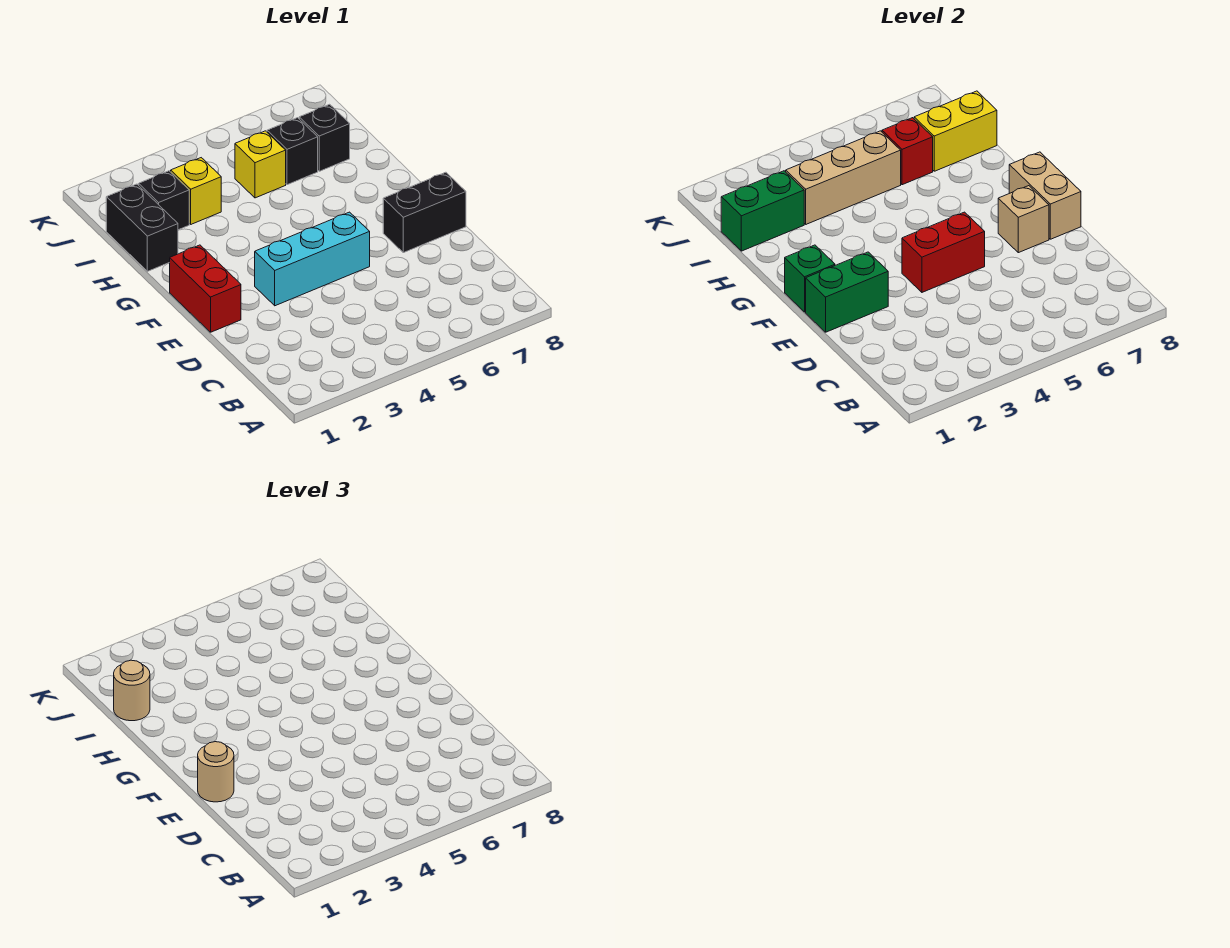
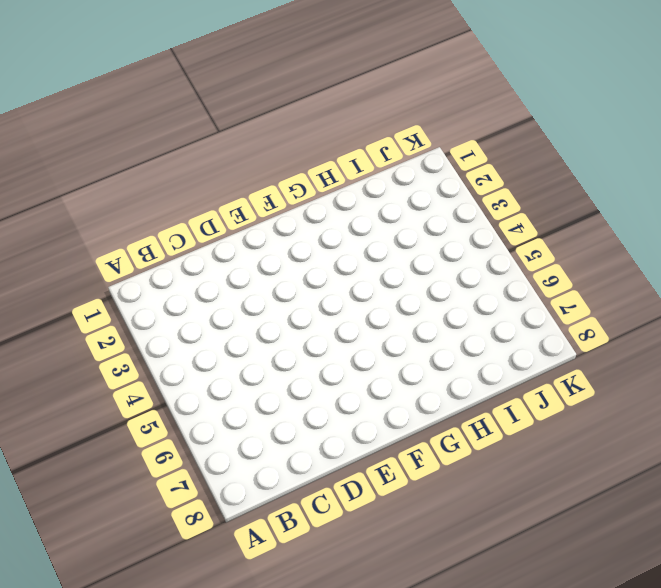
none -> red 1x2 brick [170,245,241,332]
none -> cyan 1x3 brick [255,212,370,306]
none -> black 1x2 brick [383,172,466,253]

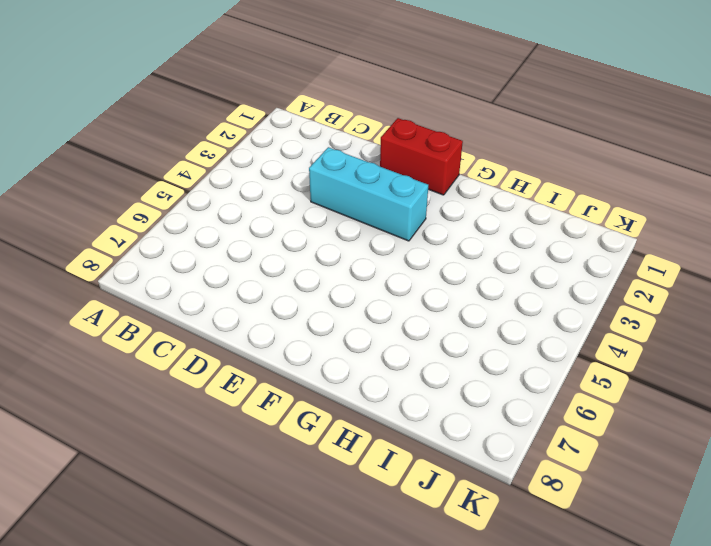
cyan 1x3 brick [309,147,428,241] -> cyan 1x3 brick turned to [255,212,370,306]
none -> black 1x2 brick [383,172,466,253]
none -> black 1x2 brick [106,184,178,271]
none -> black 1x1 brick [139,171,189,230]

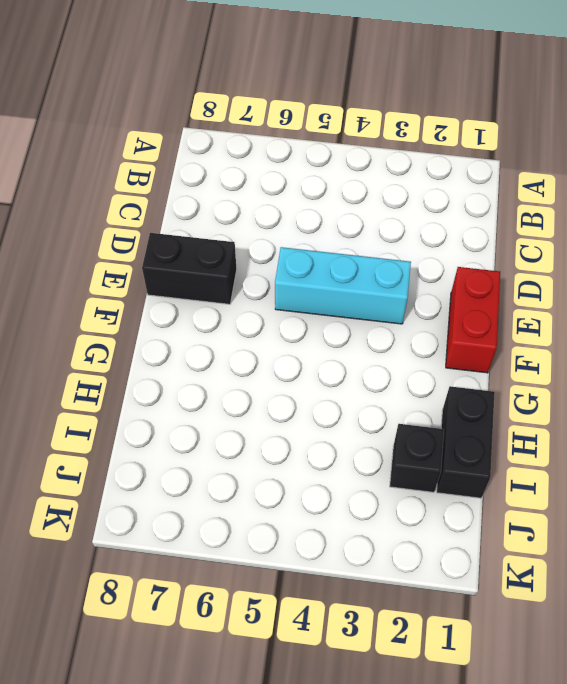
none -> yellow 1x1 brick [171,158,221,224]
none -> yellow 1x1 brick [235,131,286,198]
none -> black 1x1 brick [267,118,318,185]

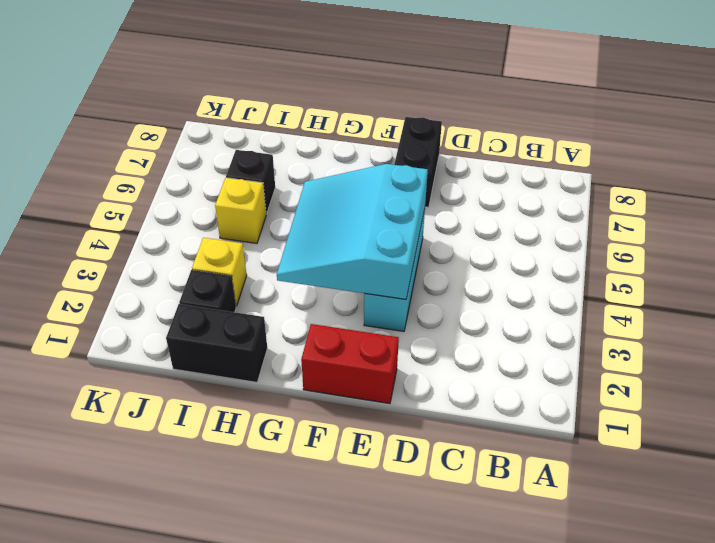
cyan 3x3 slope [277,164,428,299] -> red 1x2 brick [902,212,985,292]
none -> black 1x1 brick [299,104,350,171]
none -> green 1x2 brick [806,252,888,332]
none -> tan 1x1 brick [998,186,1049,253]

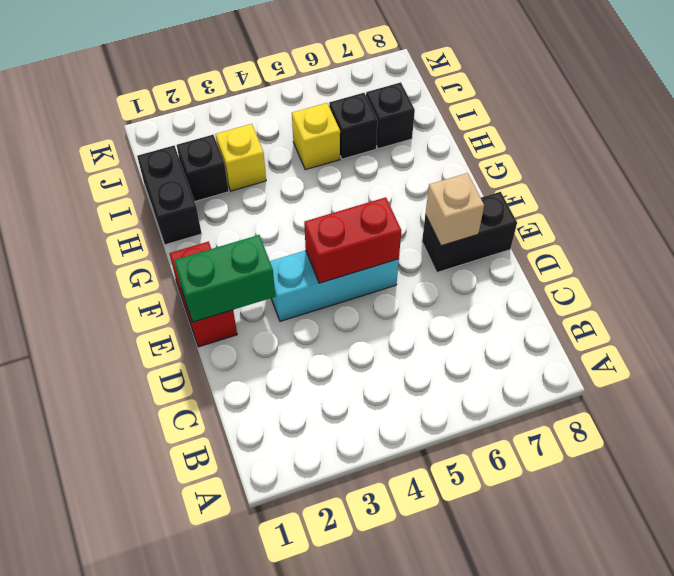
none -> tan 1x2 brick [1009,152,1081,239]
none -> green 1x1 brick [785,245,835,312]
none -> green 1x2 brick [721,171,804,251]

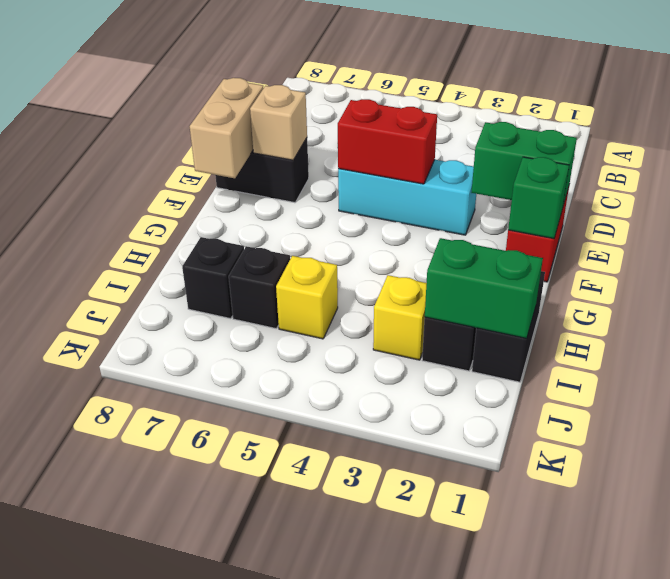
none -> tan 1x3 brick [786,131,901,224]
none -> red 1x1 brick [882,118,933,185]
none -> yellow 1x2 brick [914,91,997,171]

